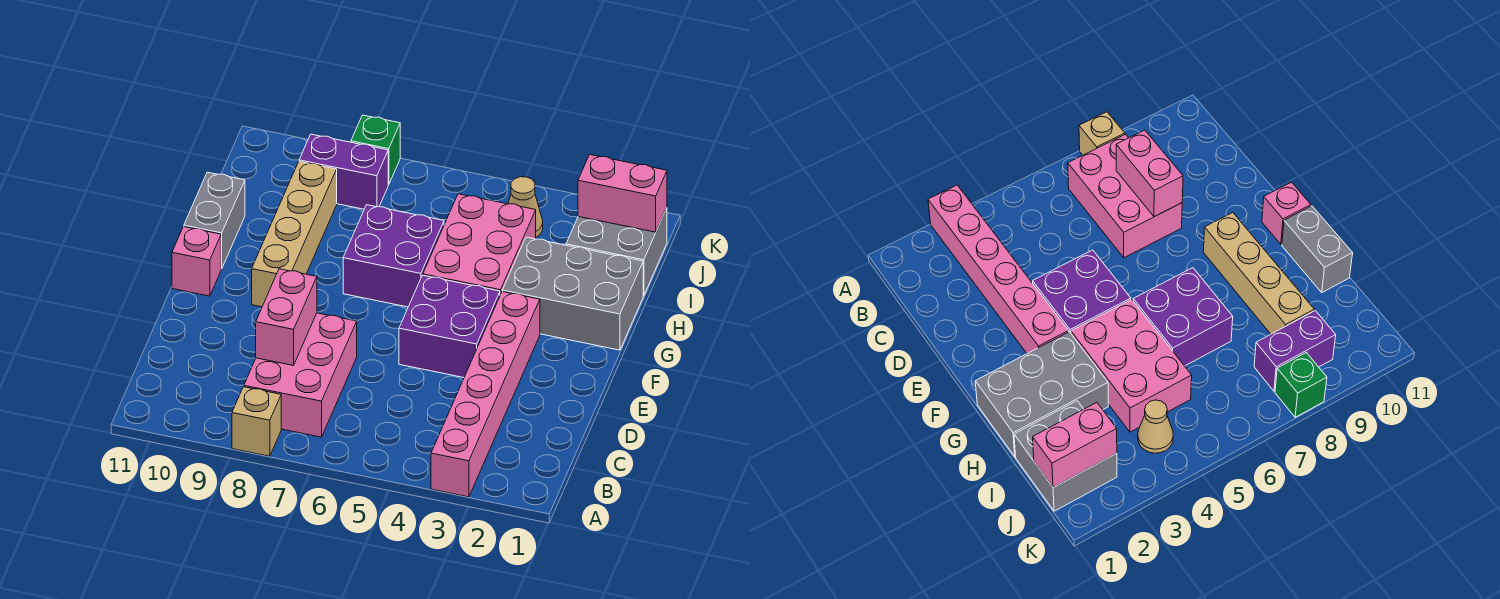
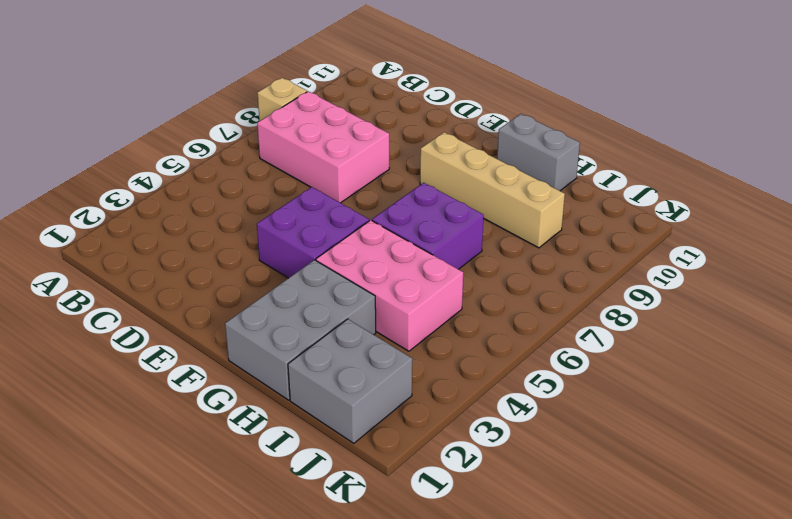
none -> pink 1x6 brick [431,292,540,497]
none -> pink 1x1 brick [172,227,221,296]
none -> tan 1x1 cone [508,177,543,237]

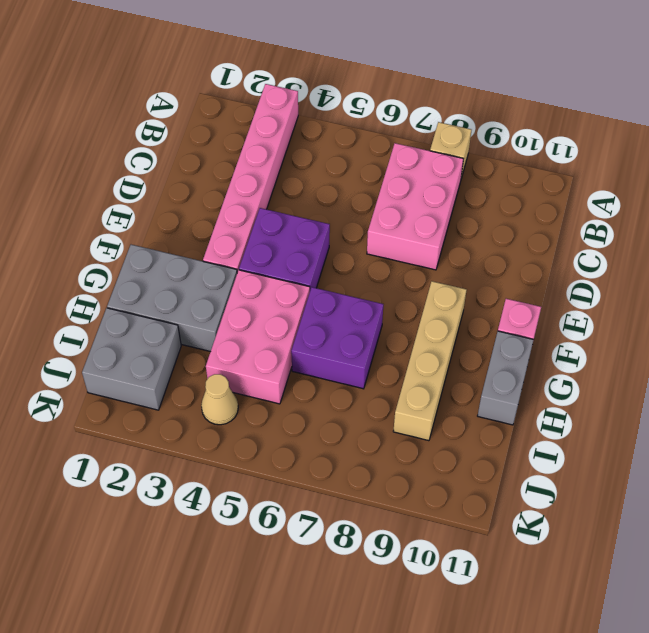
none -> purple 1x2 brick [299,134,388,209]
none -> green 1x1 brick [351,115,400,185]
none -> pink 1x2 brick [256,269,317,366]

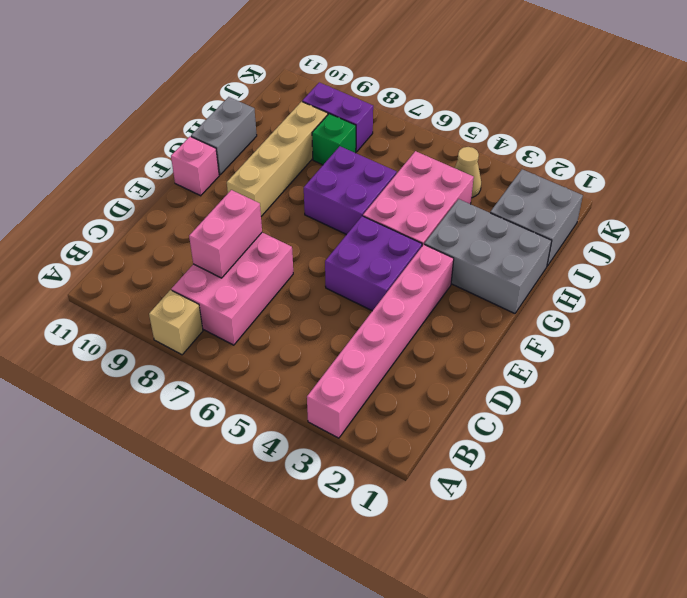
green 1x1 brick [312,114,356,165] -> green 1x1 brick moved to [351,115,400,185]
none -> pink 1x2 brick [578,155,667,232]

